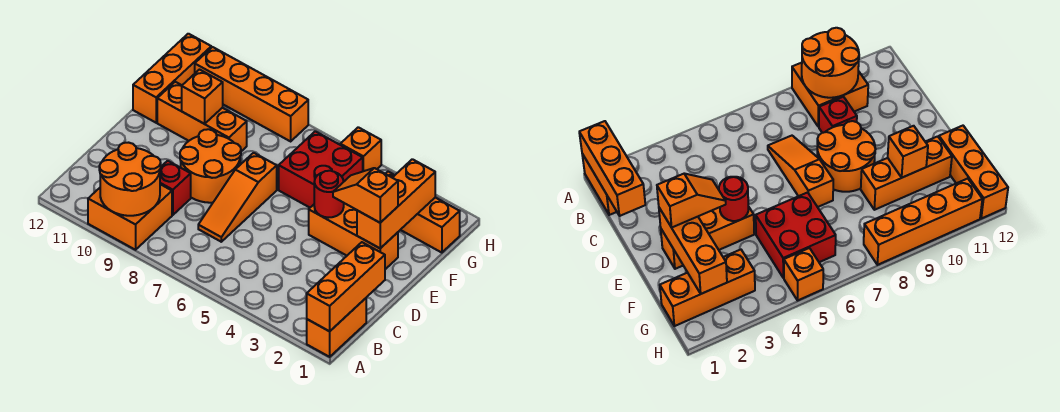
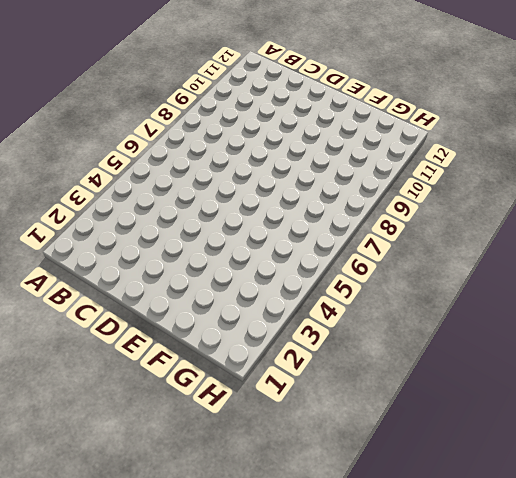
none -> orange 1x2 brick [307,298,366,357]
none -> orange 2x2 brick [88,184,172,250]
none -> orange 1x3 slope [198,153,277,242]

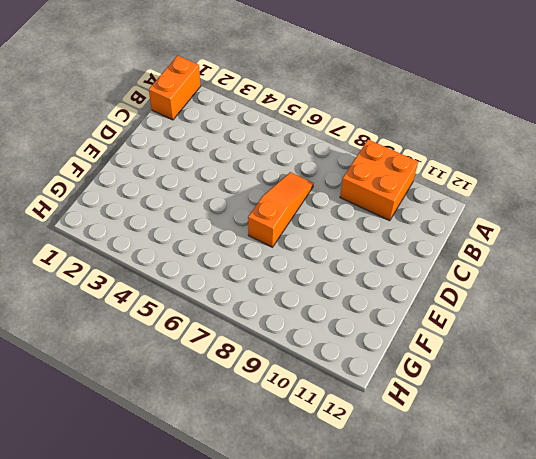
none -> red 1x1 brick [160,161,191,215]
none -> orange 2x2 round brick [180,129,241,203]
none -> orange 1x3 brick [309,203,398,269]

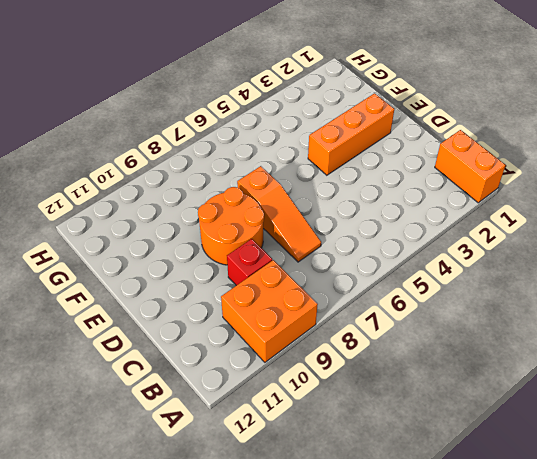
none -> red 2x2 brick [279,131,363,207]
none -> orange 1x3 brick [157,82,247,151]
none -> orange 1x3 brick [133,34,211,123]

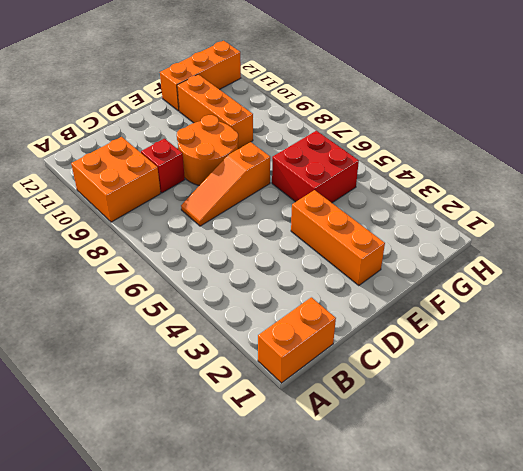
none -> orange 1x3 brick [386,172,460,253]
none -> orange 1x1 brick [340,127,381,171]
none -> orange 1x4 brick [195,47,308,141]

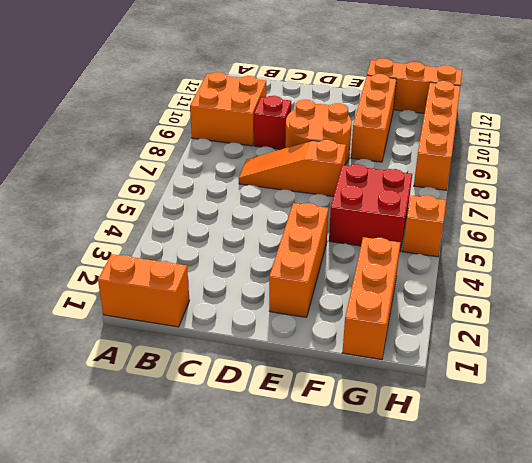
none -> orange 1x3 brick [307,242,385,331]
none -> orange 2x2 round brick [99,143,161,216]
none -> orange 1x3 brick [357,159,435,248]

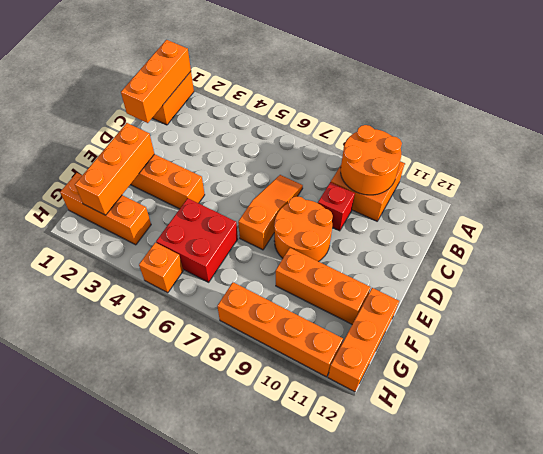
none -> red 1x1 round brick [314,171,344,218]
none -> orange 1x1 brick [182,70,223,124]
none -> orange 1x2 slope [333,168,398,223]

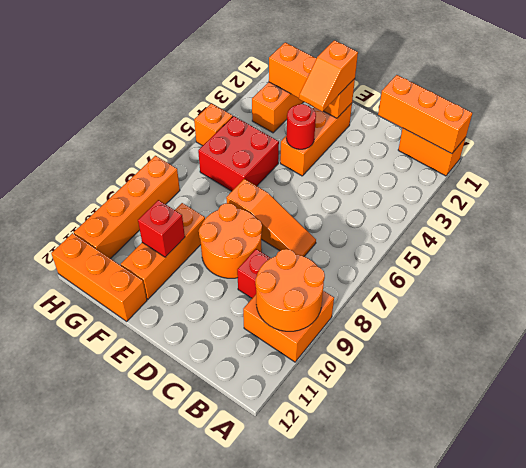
red 1x1 brick [138,200,185,257] -> orange 1x1 brick [182,70,223,124]

